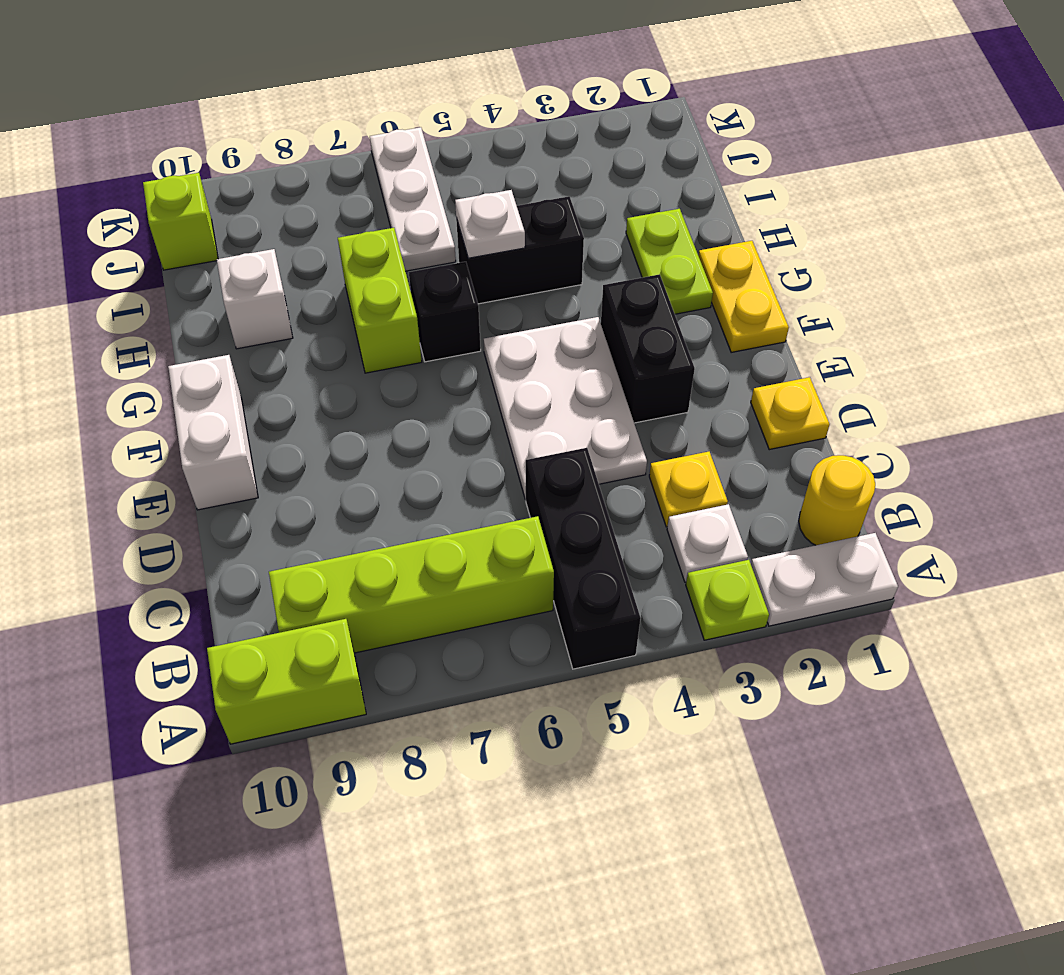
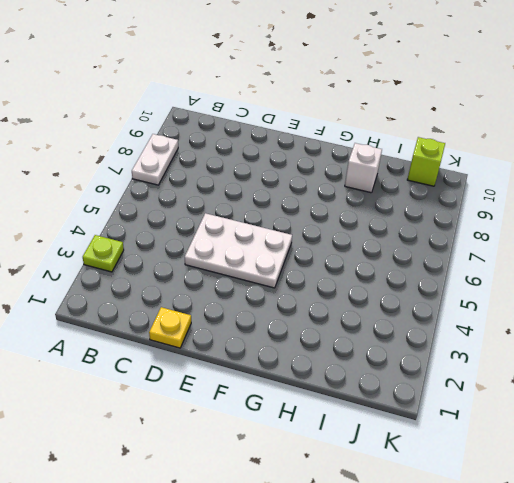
white 1x2 plate [132,134,178,185] -> white 1x2 plate moved to [751,533,898,626]
none -> black 1x3 brick [526,448,641,669]
none -> lime 1x2 brick [207,619,366,744]
none -> yellow 1x1 round brick [799,455,875,545]

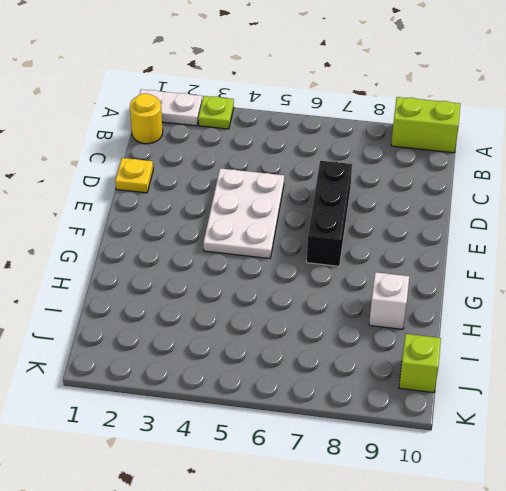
black 1x3 brick [307,161,352,266] -> black 1x3 brick moved to [526,448,641,669]
none -> white 1x1 plate [667,504,748,582]
none -> lime 1x4 brick [269,516,554,653]
none -> yellow 1x1 plate [649,452,728,527]

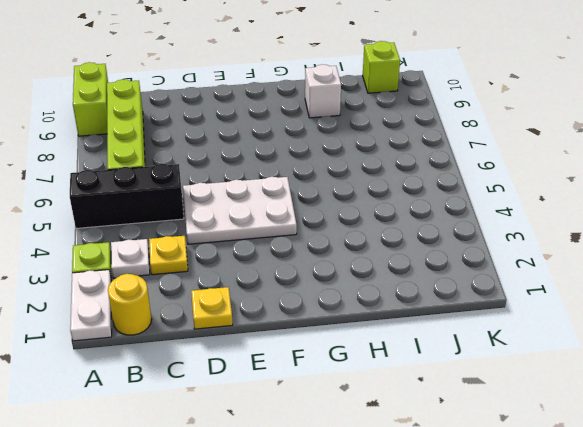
none -> black 1x2 brick [601,274,695,423]
none -> white 1x2 brick [168,355,258,510]
none -> yellow 1x2 plate [698,241,789,353]

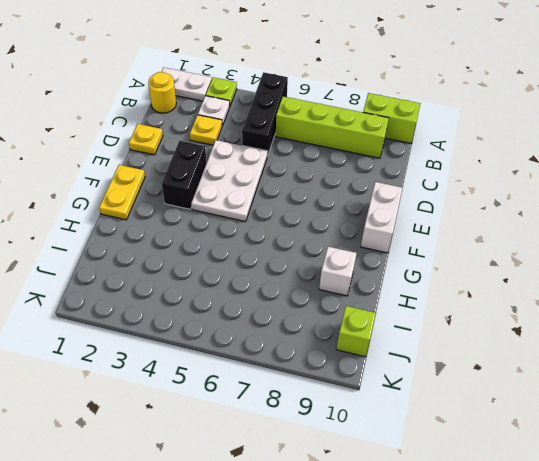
none -> lime 1x2 plate [626,209,713,314]
none -> black 1x1 brick [409,262,481,362]
none -> lime 1x2 brick [338,228,422,373]

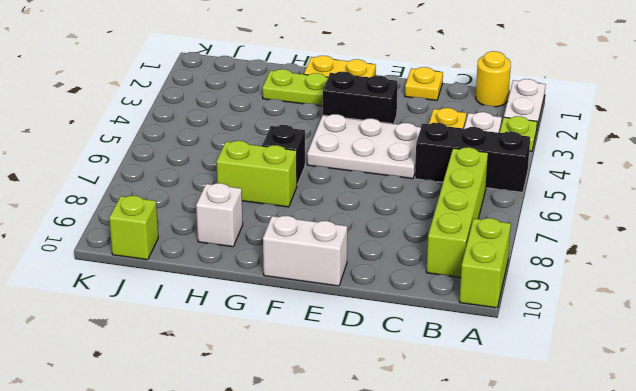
none -> black 1x2 brick [456,196,584,304]
none -> white 1x3 plate [370,127,456,271]
none -> white 1x1 plate [455,190,525,258]

